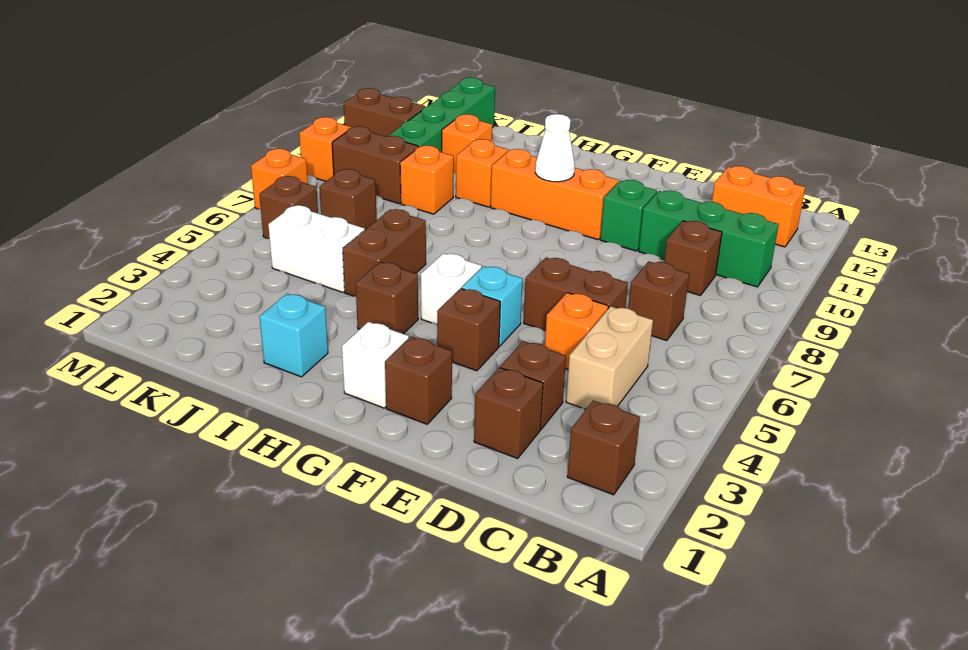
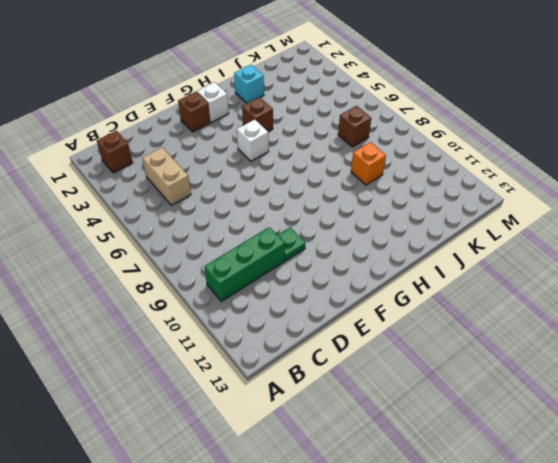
green 1x1 plate [278,227,305,260] -> green 1x1 brick [600,180,657,251]
none -> orange 1x2 brick [712,166,805,247]
none -> brown 1x1 brick [628,261,689,341]
none -> brown 1x1 brick [664,221,722,296]
none -> brown 1x1 brick [474,368,543,458]

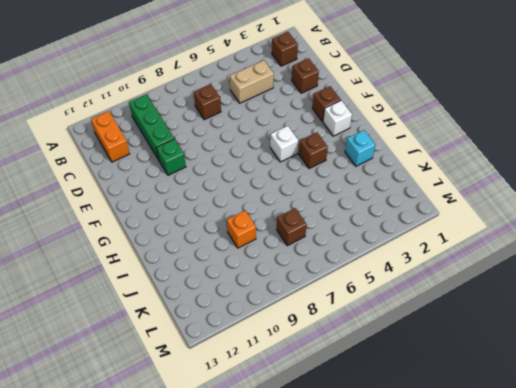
none -> brown 1x1 brick [664,221,722,296]
none -> brown 1x1 brick [500,341,566,429]
none -> orange 1x1 brick [545,293,608,369]
none -> brown 1x2 brick [524,258,628,331]

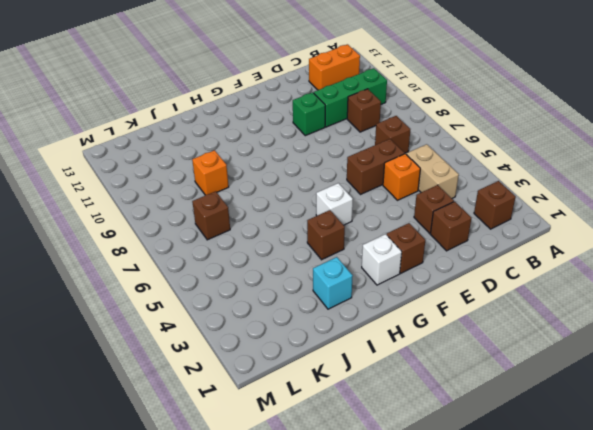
none -> brown 1x1 brick [437,288,500,371]
none -> cyan 1x1 brick [462,266,523,346]
none -> orange 1x3 brick [491,149,619,240]
none -> brown 1x2 brick [343,209,426,297]

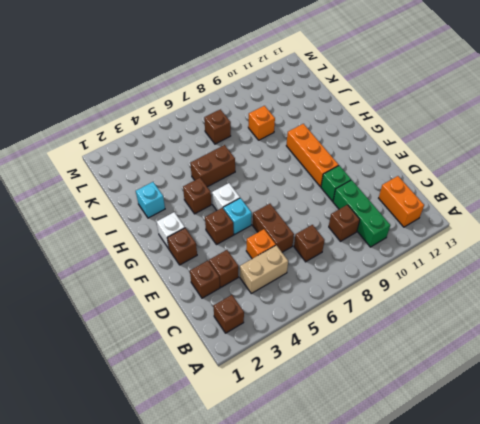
none -> orange 1x1 brick [456,139,508,207]
none -> white 1x2 brick [268,205,365,292]
none -> orange 1x1 brick [442,114,492,174]
none -> brown 1x2 brick [332,126,419,204]

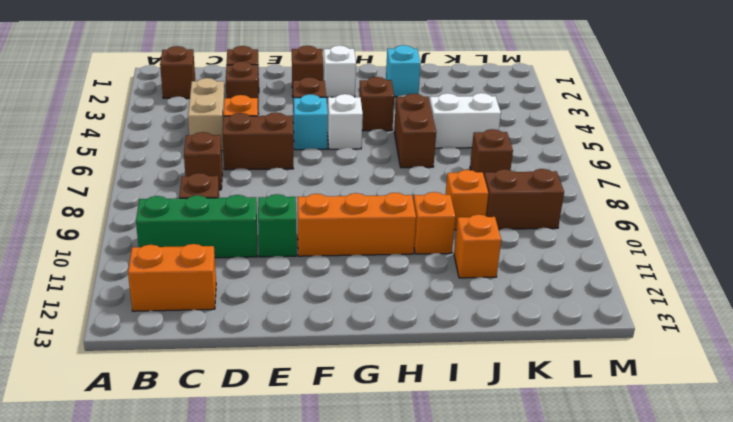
none -> green 1x4 brick [388,77,495,152]
none -> brown 1x1 brick [259,176,318,239]
none -> brown 1x2 brick [344,88,425,137]
none -> orange 1x1 brick [251,149,308,209]

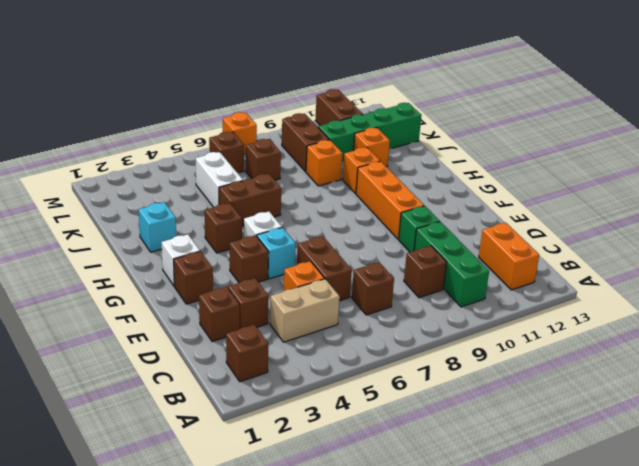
none -> orange 1x1 brick [299,117,351,181]
none -> white 1x1 cone [535,114,575,182]

